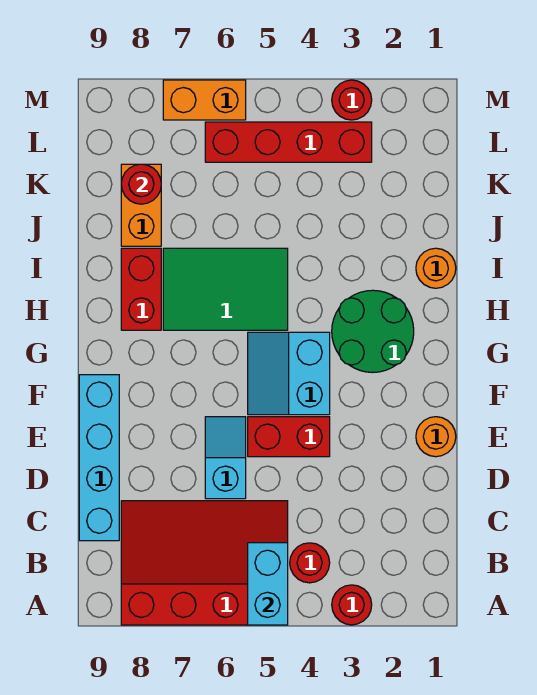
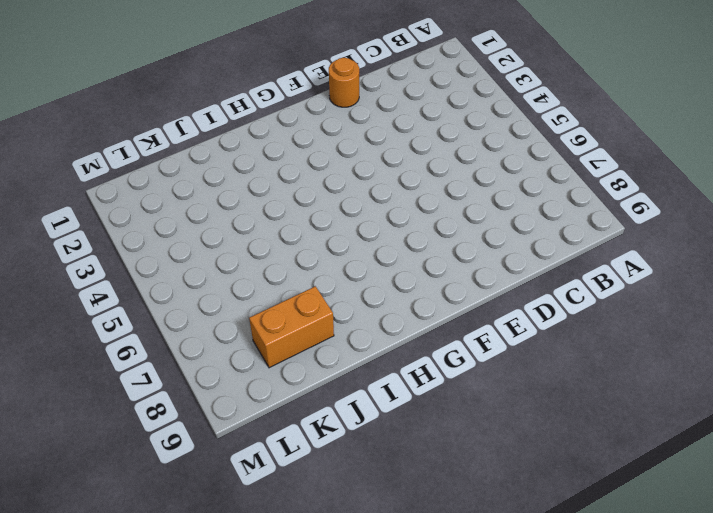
none -> red 1x1 round brick [332,585,372,625]
none -> red 3x4 slope [121,501,288,625]
none -> red 1x1 round brick [290,543,330,583]

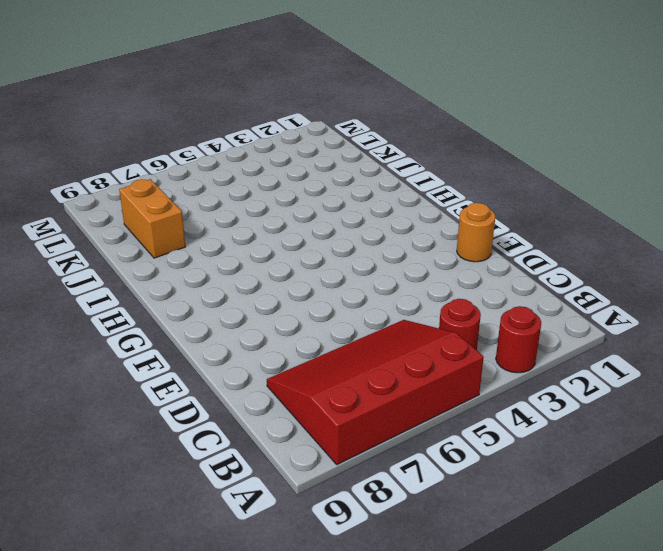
none -> cyan 1x4 brick [79,375,119,541]
none -> cyan 1x2 slope [205,417,246,499]
none -> red 1x2 brick [248,417,330,457]

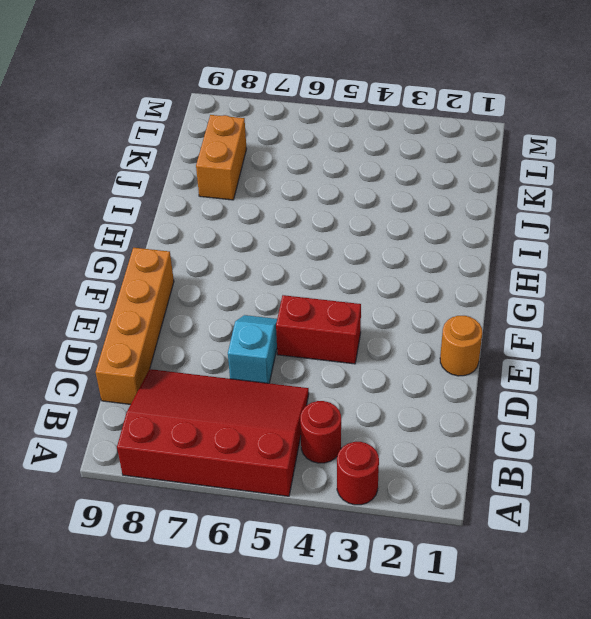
orange 1x4 brick [96,248,174,404] -> cyan 1x4 brick [79,375,119,541]
none -> cyan 2x2 slope [248,332,330,415]
none -> green 2x2 round brick [332,290,414,373]
none -> green 2x3 tile [163,248,288,330]

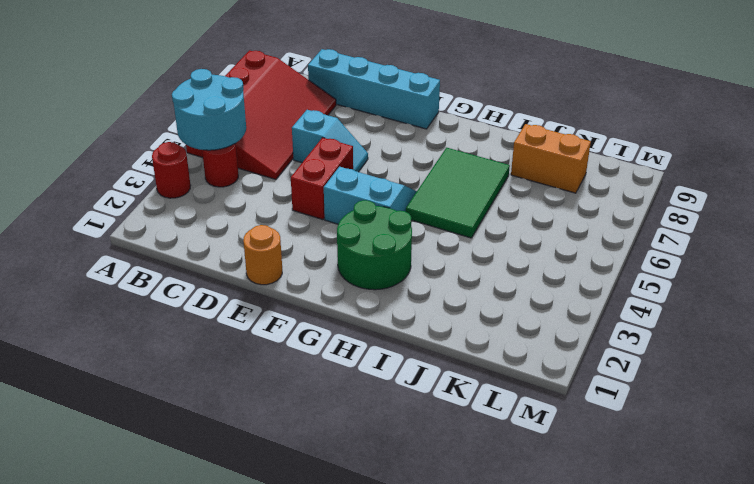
cyan 2x2 round brick [172,69,246,150] -> cyan 1x2 brick [248,543,288,625]
none -> red 1x2 brick [121,248,161,330]
none -> orange 1x1 round brick [416,248,456,288]
none -> red 1x4 brick [205,122,372,162]

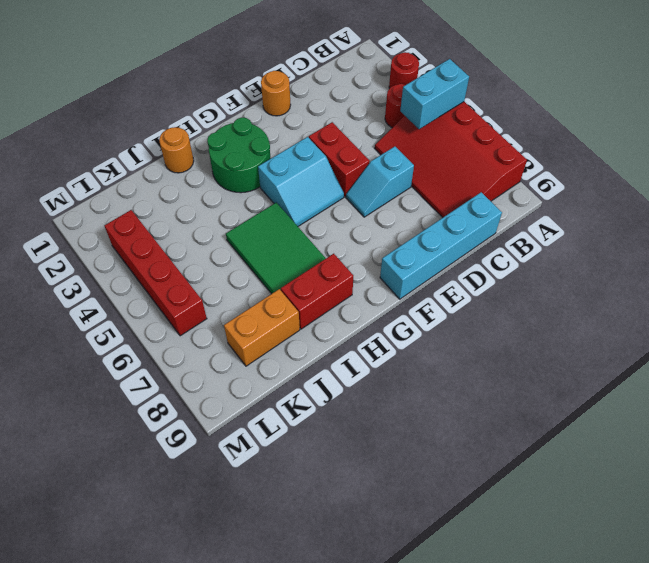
none -> red 1x1 round brick [332,80,372,120]
none -> orange 1x2 brick [163,80,246,120]
none -> red 1x1 round brick [121,164,161,204]

